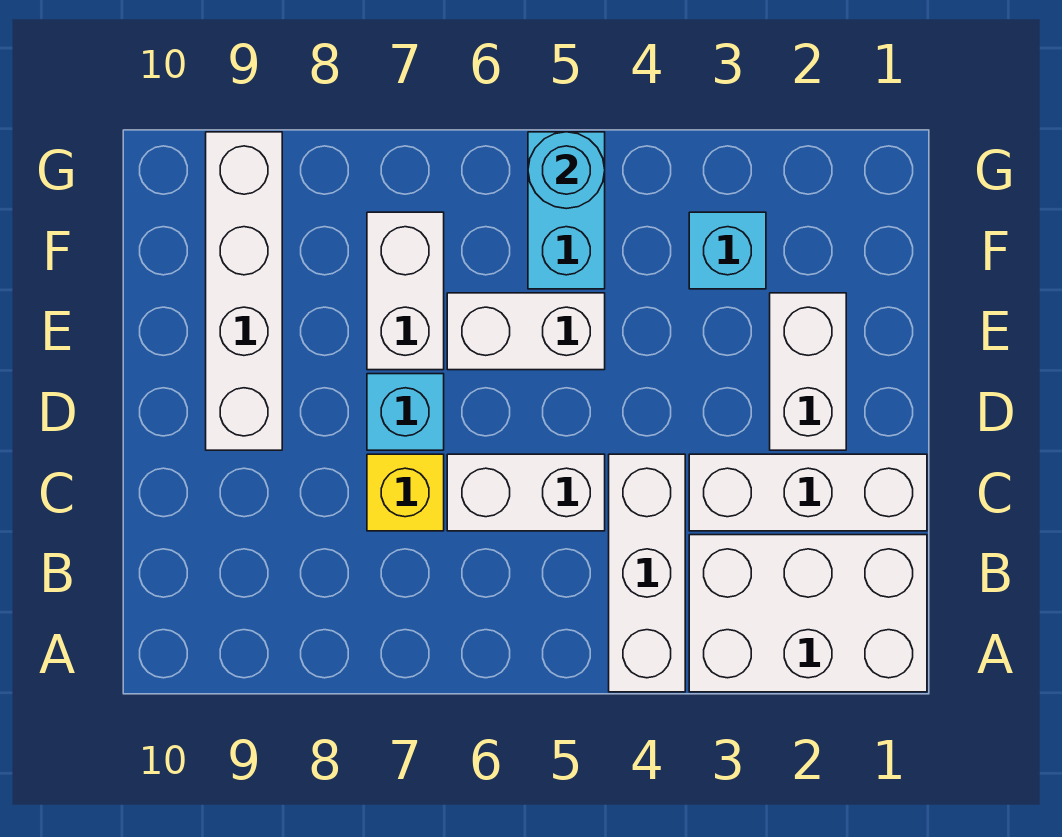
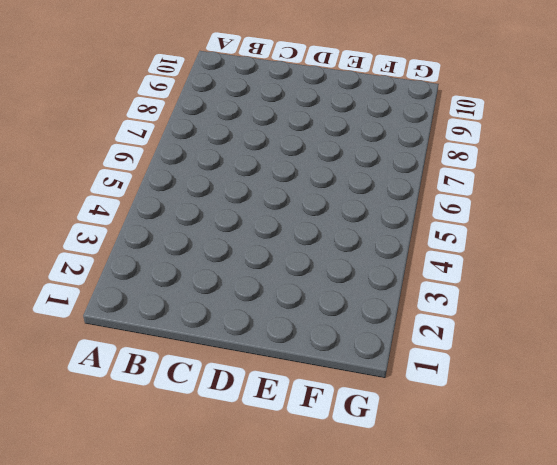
none -> white 2x3 brick [689,535,927,692]
none -> white 1x3 brick [609,454,685,692]
none -> white 1x3 brick [689,454,927,531]

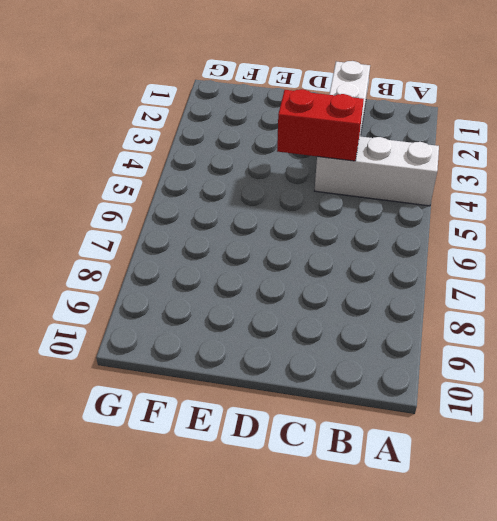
red 1x2 brick [277,89,364,161] -> none
none -> white 2x3 brick [689,535,927,692]
none -> white 1x2 brick [447,454,605,531]
none -> yellow 1x1 brick [367,454,444,531]

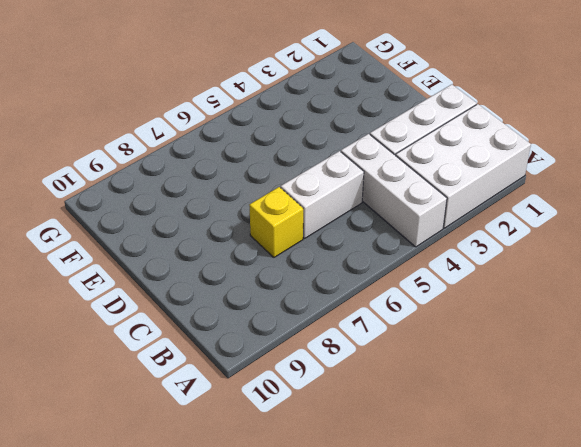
none -> white 1x2 brick [770,293,846,450]
none -> cyan 1x1 brick [367,374,444,450]
none -> white 1x4 brick [206,132,282,450]

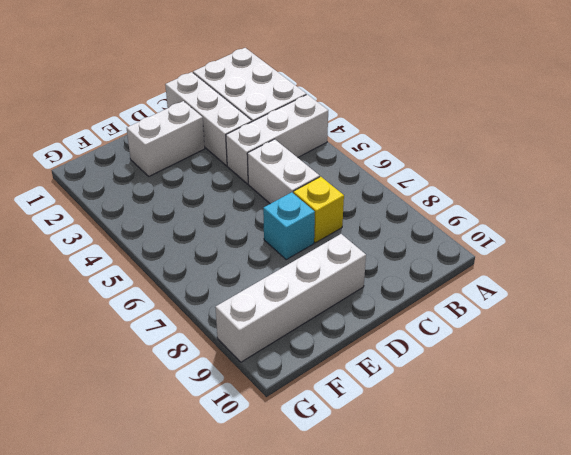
none -> white 1x2 brick [447,293,605,370]
none -> white 1x2 brick [367,212,444,370]
none -> cyan 1x1 brick [689,212,766,289]

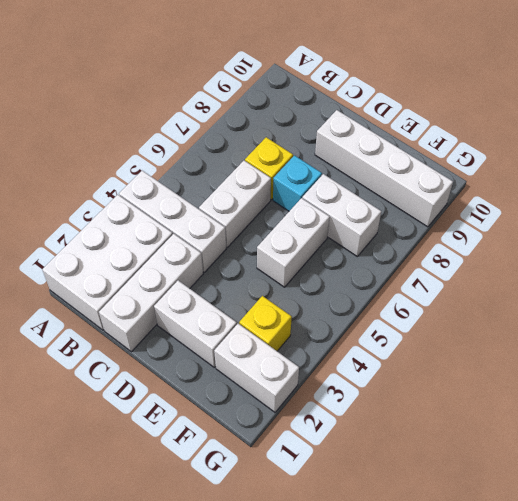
white 1x2 brick [214,324,299,412] -> none
yellow 1x1 brick [239,296,292,351] -> cyan 1x1 brick [689,212,766,289]
none -> cyan 1x2 brick [528,132,605,289]
none -> cyan 1x1 round brick [528,132,605,209]

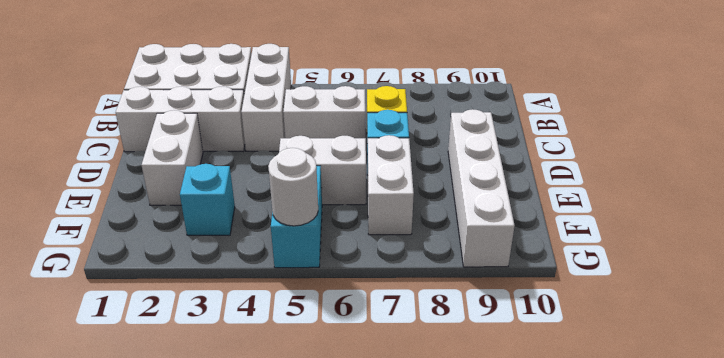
white 1x1 round brick [268,148,318,226] -> cyan 1x1 round brick [528,132,605,209]

